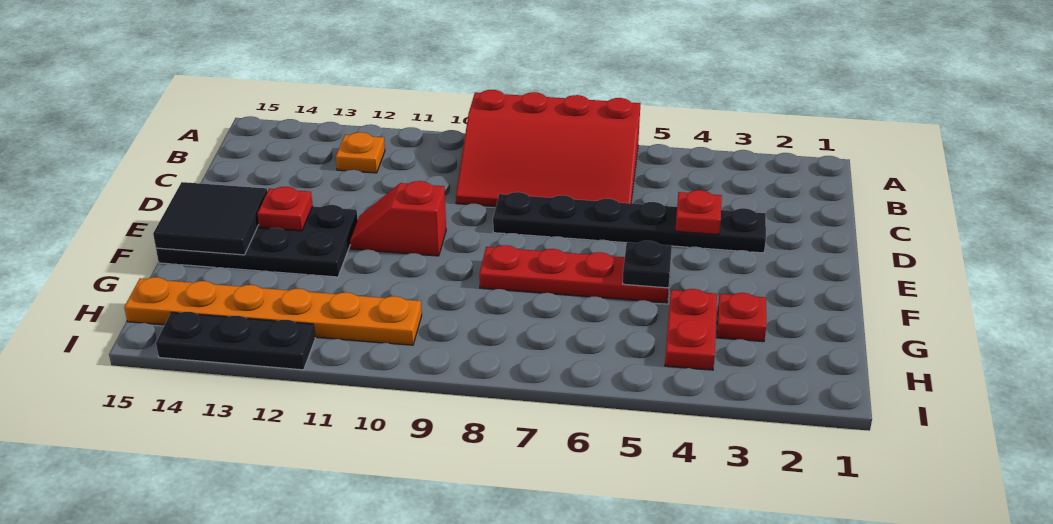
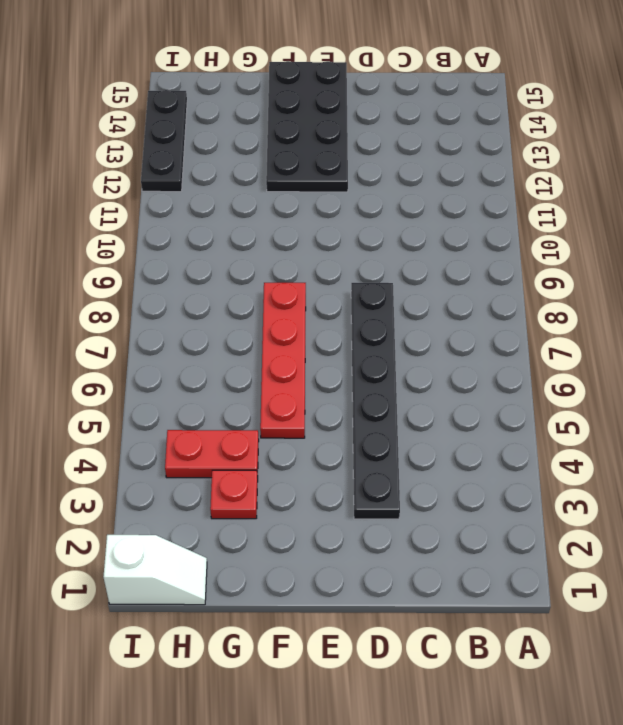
white 1x2 slope [103,535,207,605] -> none
none -> red 3x4 slope [456,90,641,207]
none -> orange 1x1 plate [336,132,385,173]
none -> red 1x2 slope [350,181,446,256]

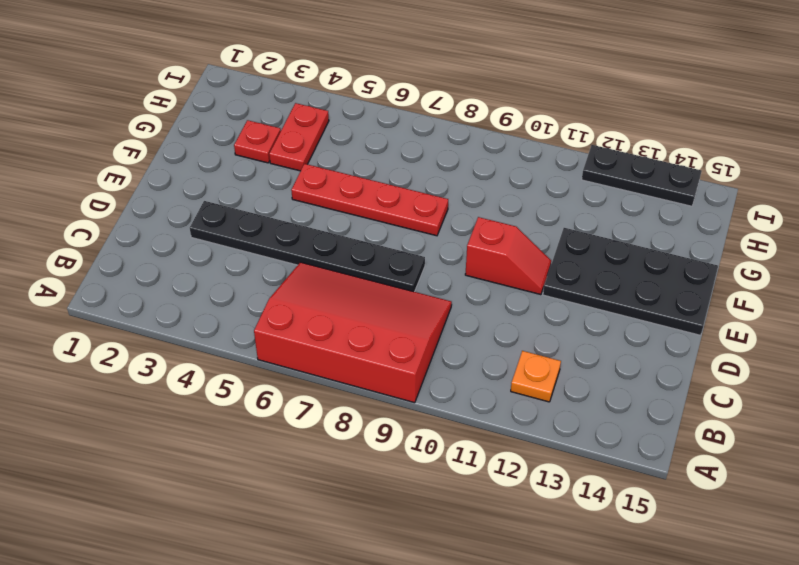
none -> orange 1x6 plate [124,277,422,345]
none -> red 1x1 plate [675,190,722,235]
none -> red 1x1 plate [258,187,313,231]

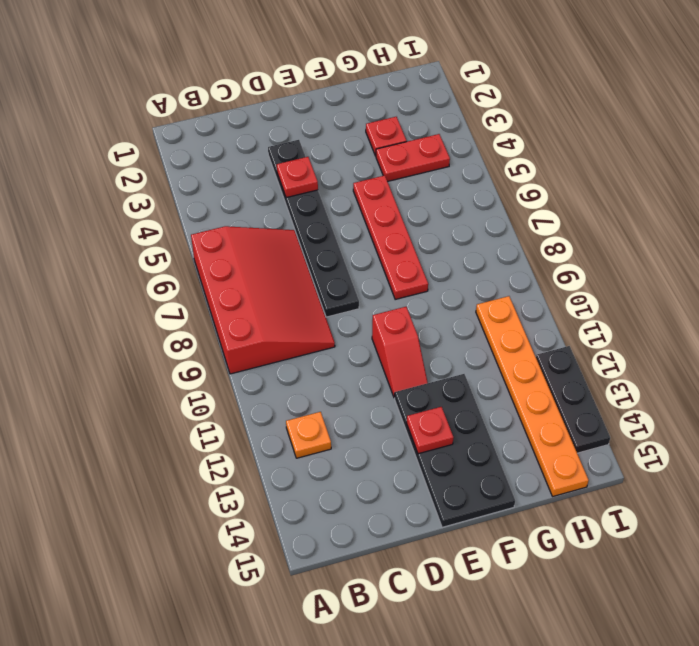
none -> black 2x2 tile [153,182,267,255]
none -> black 1x1 plate [623,241,672,288]

